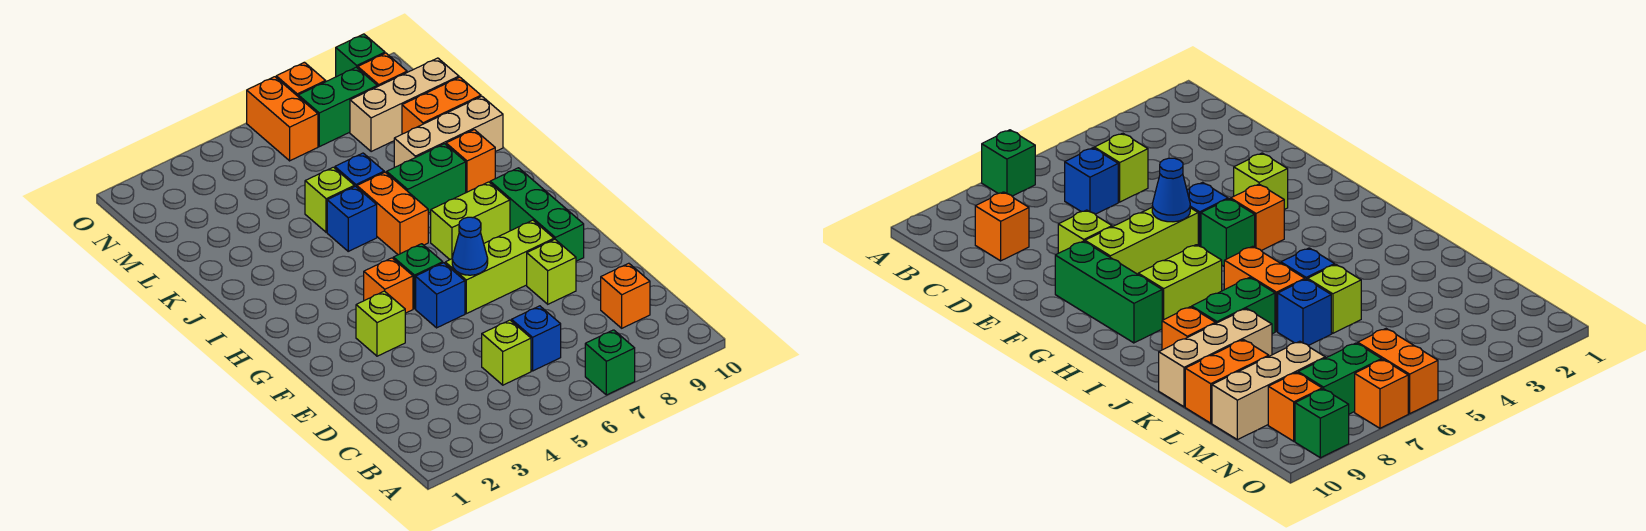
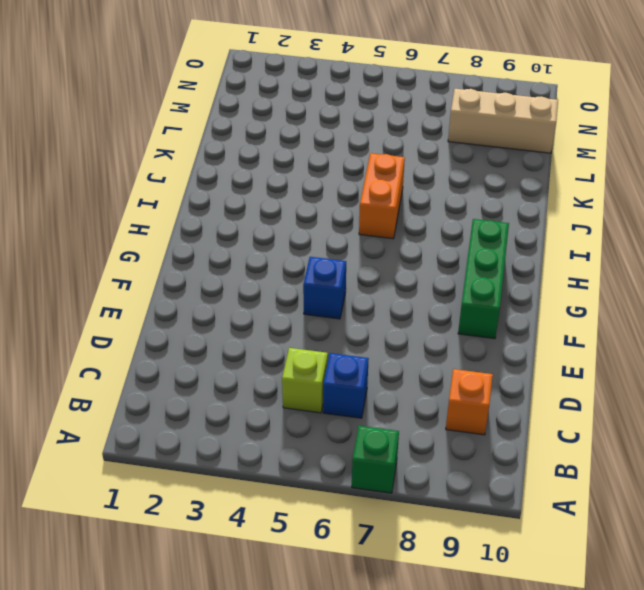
none -> lime 1x1 brick [527,239,576,304]
none -> lime 1x1 brick [356,291,405,356]
none -> lime 1x3 brick [445,220,554,314]

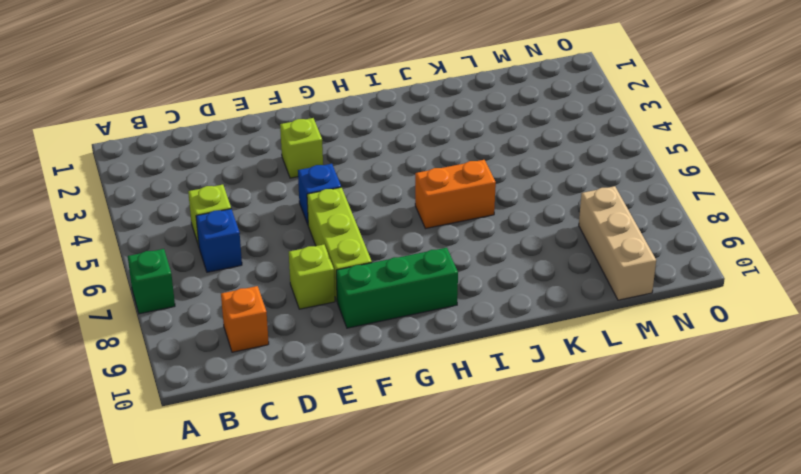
none -> orange 1x1 brick [364,258,413,313]
none -> green 1x1 brick [393,244,443,309]
none -> lime 1x2 brick [431,182,510,259]

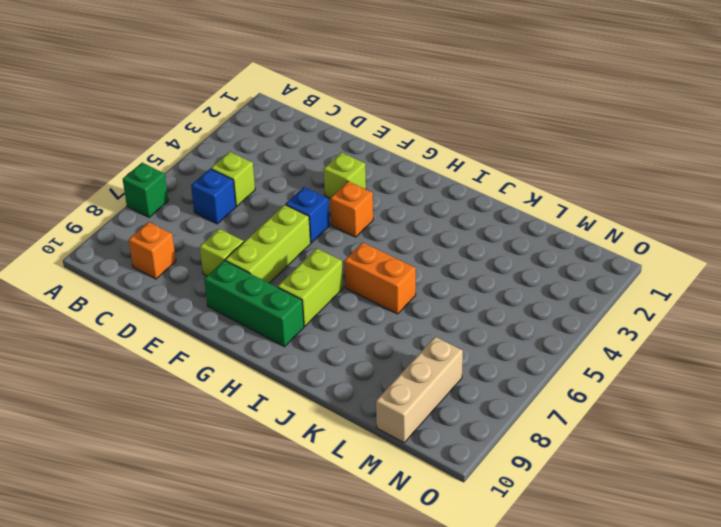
none -> green 1x1 brick [393,244,443,309]
none -> blue 1x1 brick [327,186,377,251]
none -> green 1x2 brick [387,144,466,213]

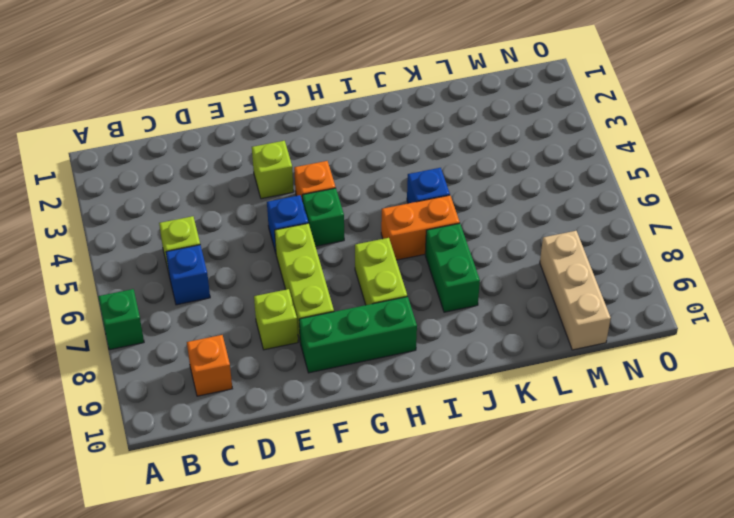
none -> orange 1x1 brick [446,130,495,193]
none -> lime 1x1 brick [305,167,354,232]
none -> blue 1x1 brick [335,153,384,187]

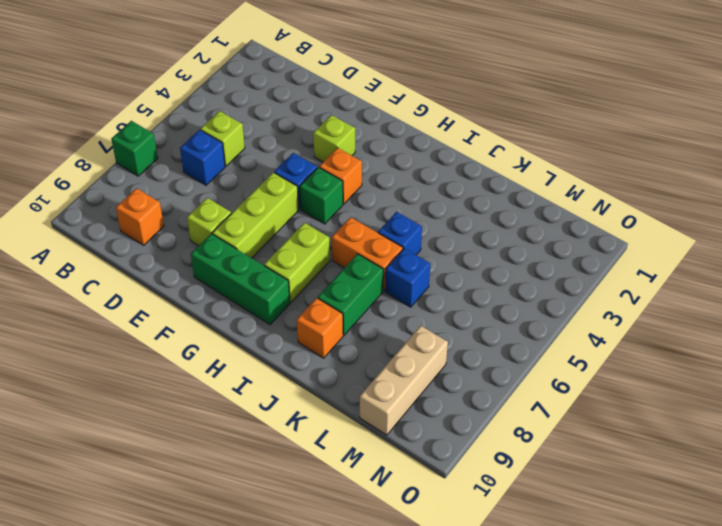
none -> lime 1x1 brick [305,167,354,232]
none -> tan 1x3 brick [394,96,503,167]
none -> orange 1x2 brick [402,77,481,134]

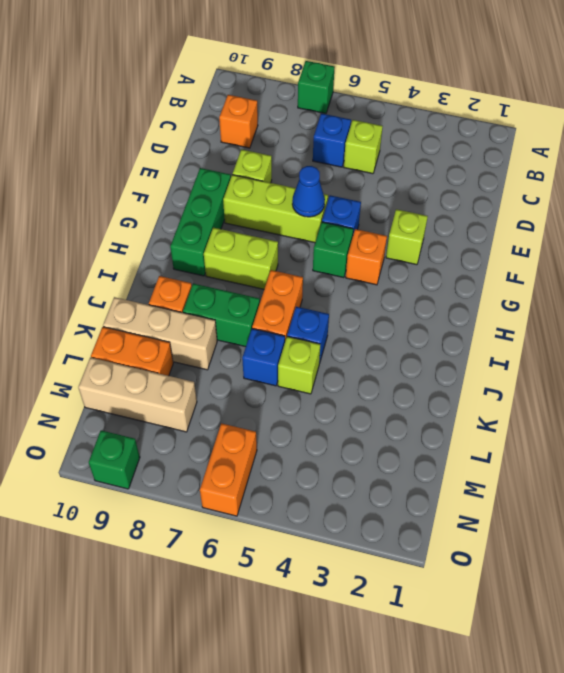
none -> green 1x2 brick [298,67,377,147]
none -> orange 1x1 brick [358,53,407,87]
none -> orange 1x1 brick [276,62,326,96]

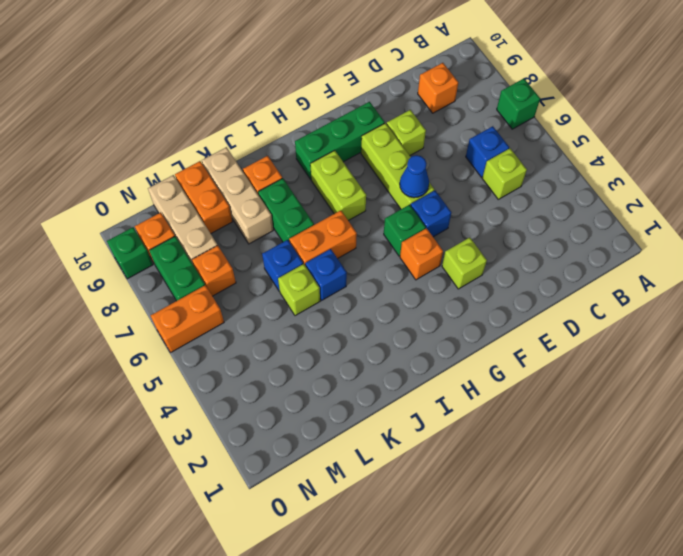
orange 1x1 brick [192,245,236,296] -> orange 1x1 brick moved to [276,62,326,96]

